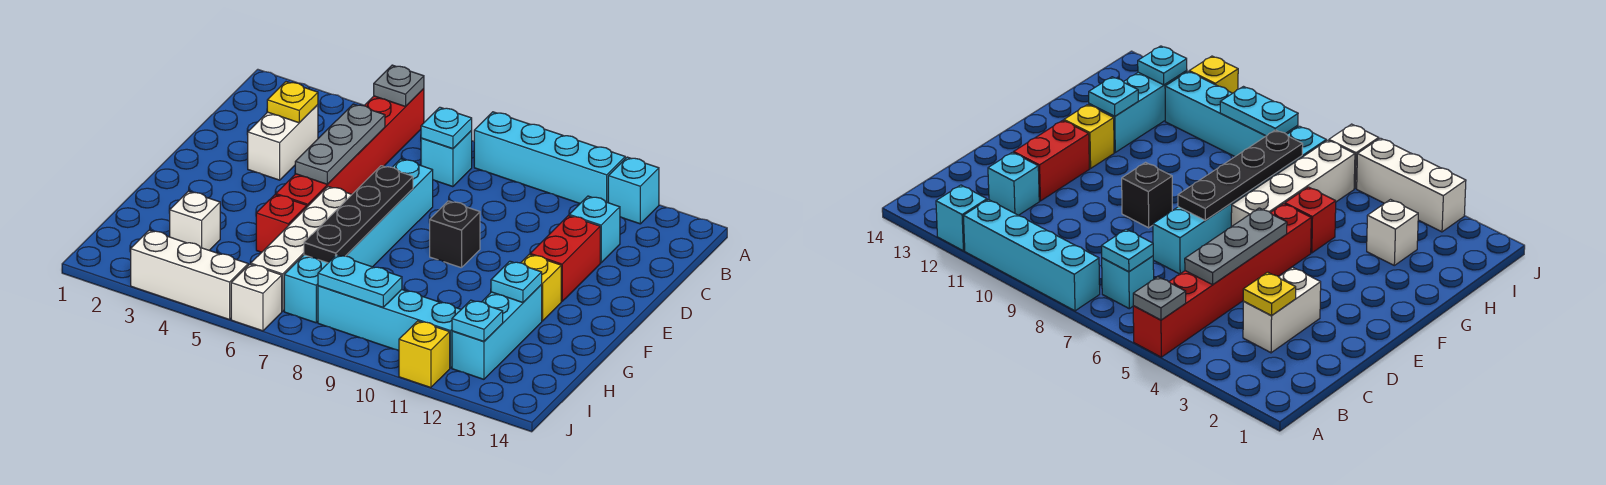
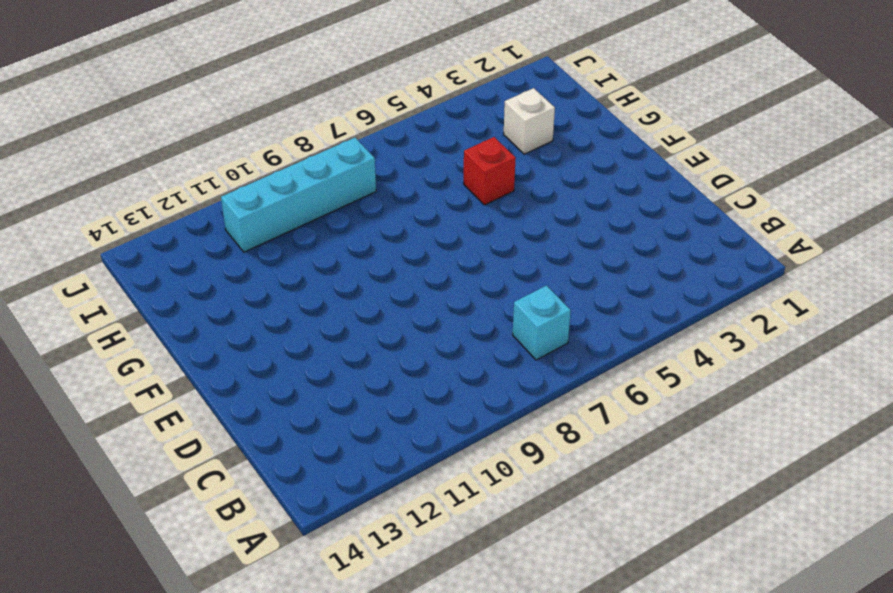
none -> red 1x6 brick [276,89,424,207]
none -> cyan 1x4 brick [474,112,625,203]
none -> cyan 1x1 brick [608,157,659,224]

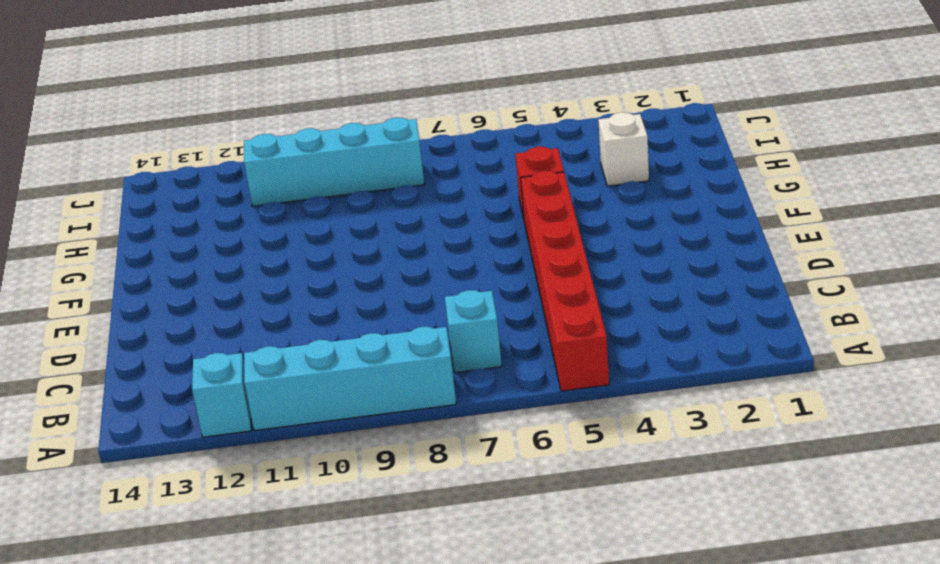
none -> white 1x2 brick [248,105,318,180]
none -> cyan 1x1 brick [569,196,620,263]
none -> cyan 1x6 brick [284,159,433,323]

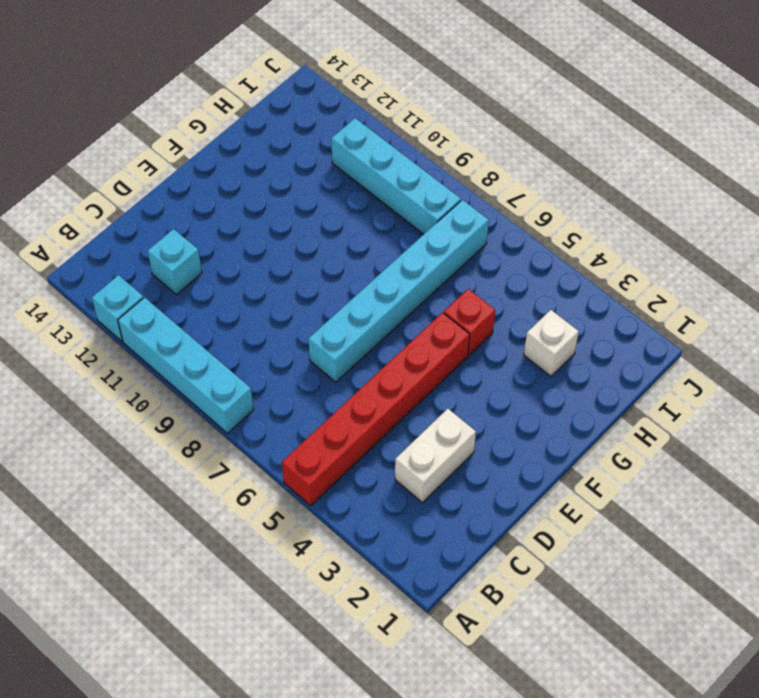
none -> cyan 1x1 brick [421,131,472,187]
none -> red 1x2 brick [530,216,600,302]
none -> black 1x1 brick [430,201,480,268]

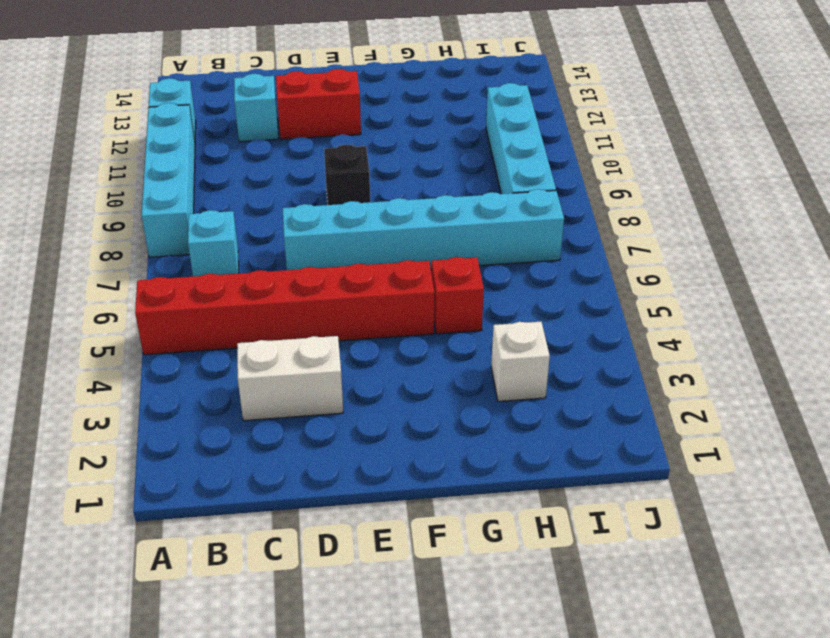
none -> white 1x4 brick [251,187,352,311]
none -> yellow 1x1 brick [521,254,561,321]
none -> cyan 1x3 brick [452,285,542,379]

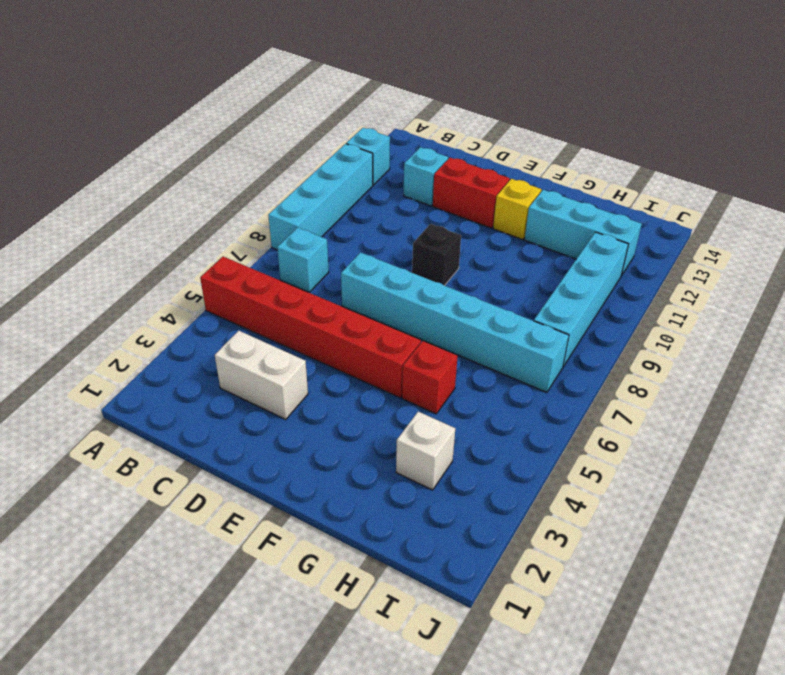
none -> white 1x4 brick [251,187,352,311]
none -> white 1x3 brick [131,230,248,320]
none -> white 1x1 brick [231,264,282,331]

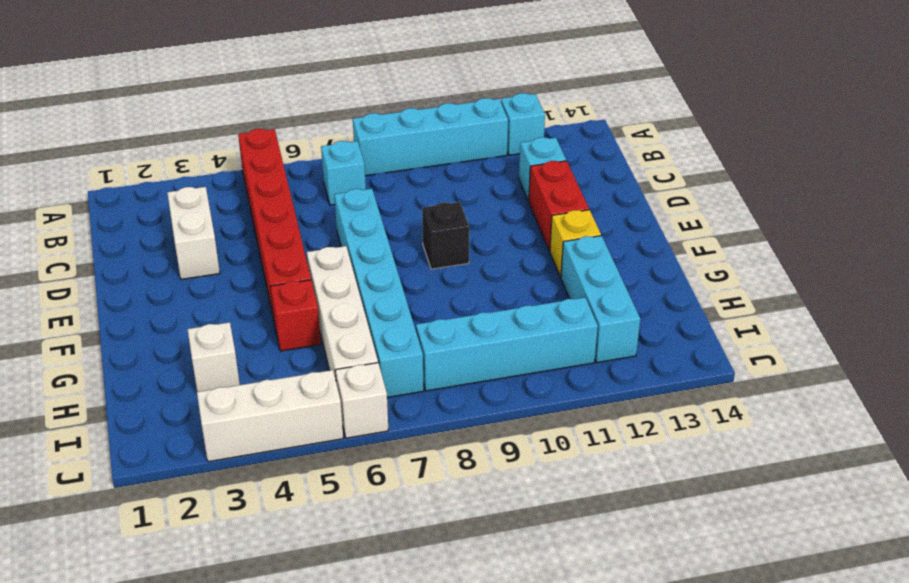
none -> yellow 1x1 brick [399,321,450,388]
none -> grey 1x1 plate [374,65,424,107]
none -> cyan 1x1 plate [421,107,472,149]

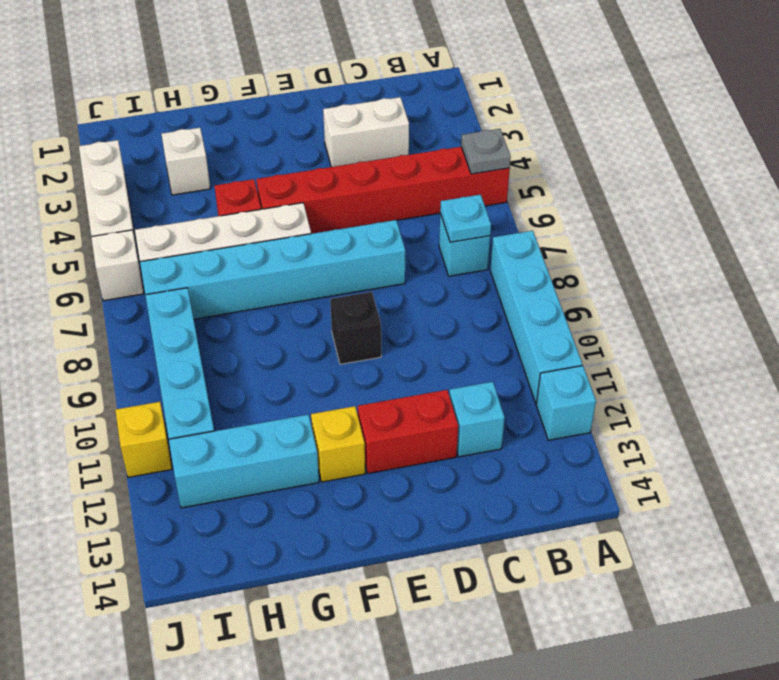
none -> yellow 1x1 plate [267,82,318,123]
none -> grey 1x3 plate [295,104,385,184]
none -> black 1x4 plate [304,166,413,263]

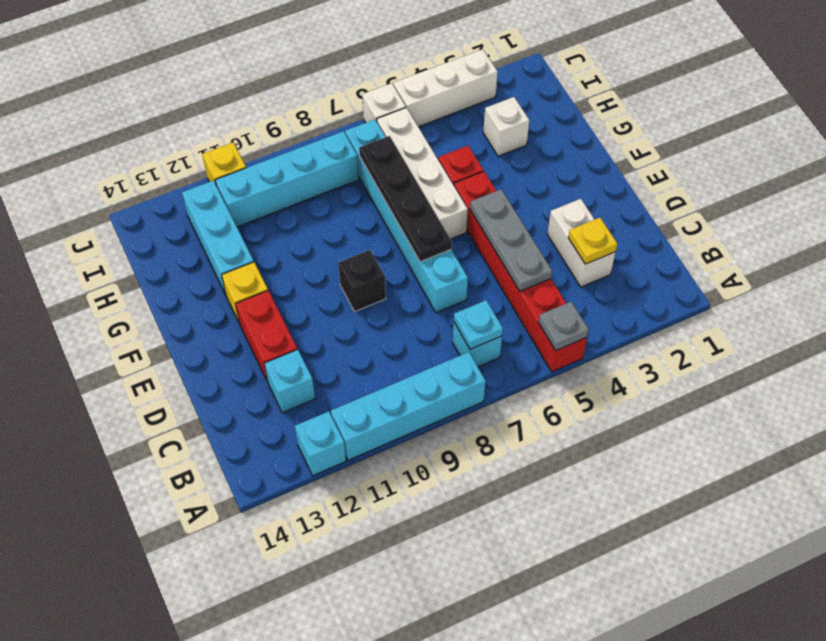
none -> cyan 1x1 plate [491,261,542,303]
none -> cyan 1x2 plate [318,255,402,307]
none -> cyan 1x1 plate [452,300,503,341]

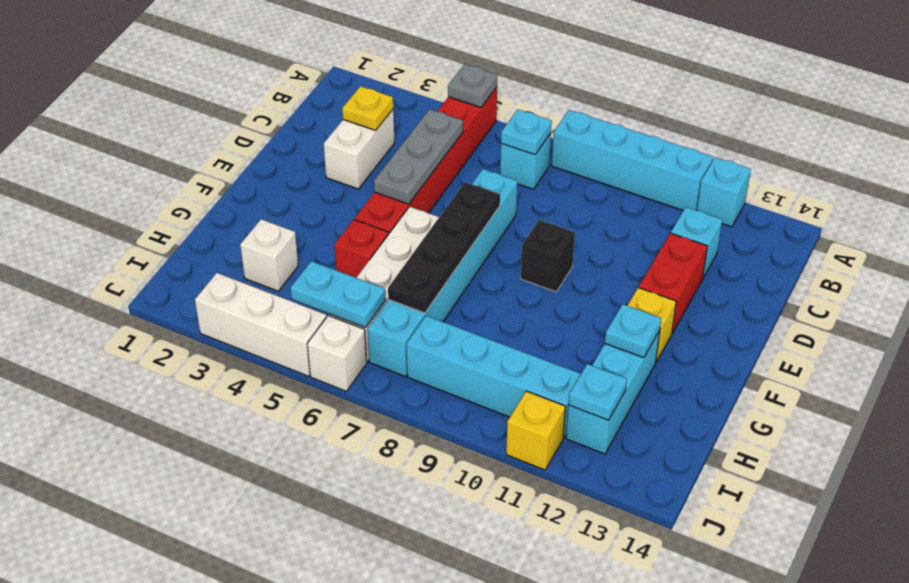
cyan 1x2 plate [290,261,386,327] -> cyan 1x2 plate moved to [318,255,402,307]

